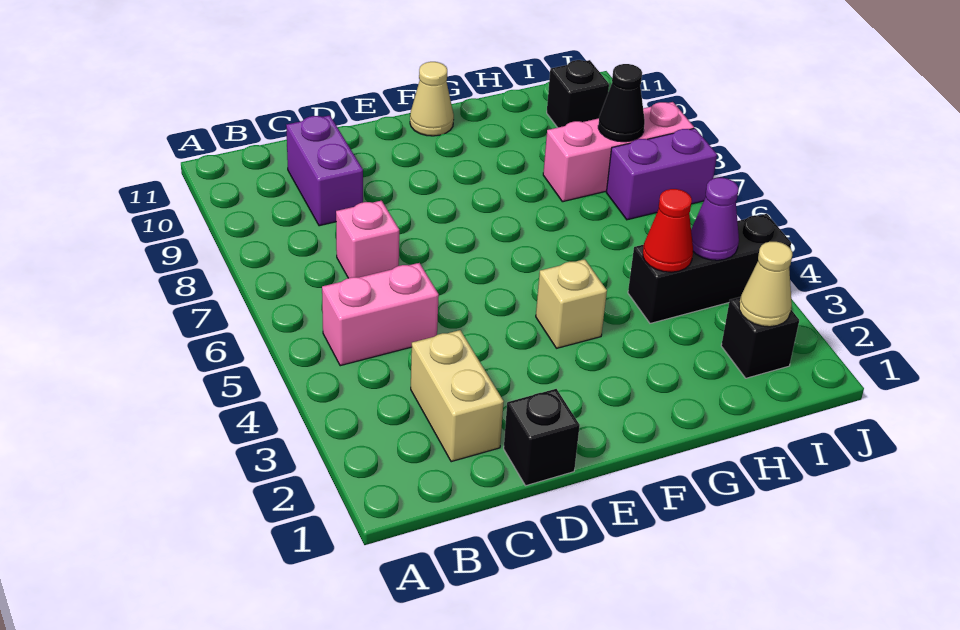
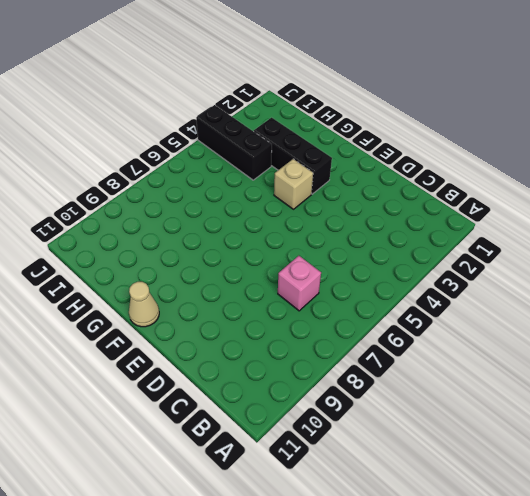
black 1x3 brick [254,118,332,194] -> none
none -> pink 1x2 brick [322,263,439,366]
none -> tan 1x2 brick [411,330,504,462]
none -> purple 1x2 brick [286,115,363,226]

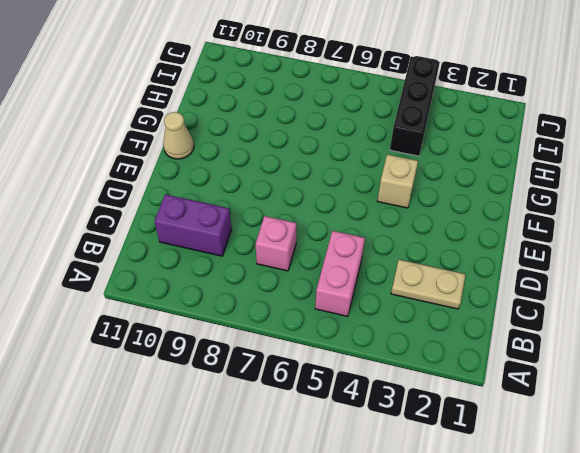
tan 1x2 plate [391,260,466,309] -> tan 1x2 brick [411,330,504,462]
none -> black 1x1 brick [504,389,580,486]
none -> pink 1x3 brick [543,102,694,202]
none -> black 1x1 brick [721,297,799,378]

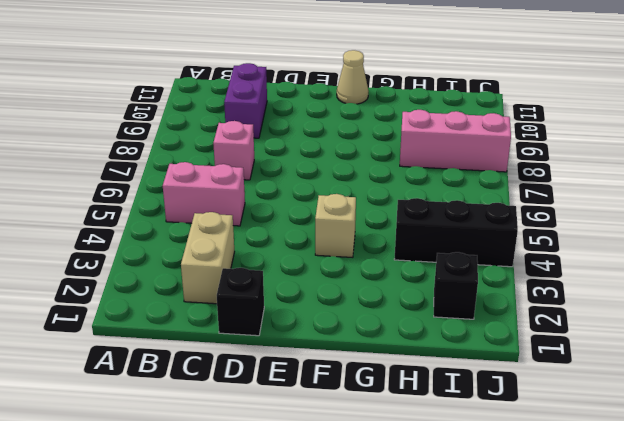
none -> purple 1x2 brick [606,128,717,220]
none -> black 1x1 brick [547,60,609,128]
none -> red 1x1 cone [643,189,693,272]

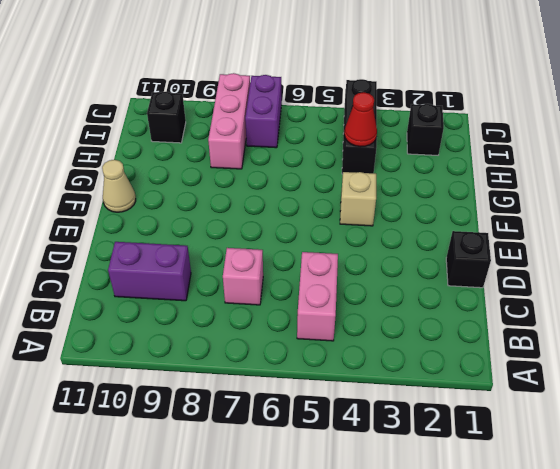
none -> tan 1x2 brick [411,330,504,462]
none -> tan 1x1 cone [739,242,792,327]
none -> purple 1x1 cone [691,178,739,260]

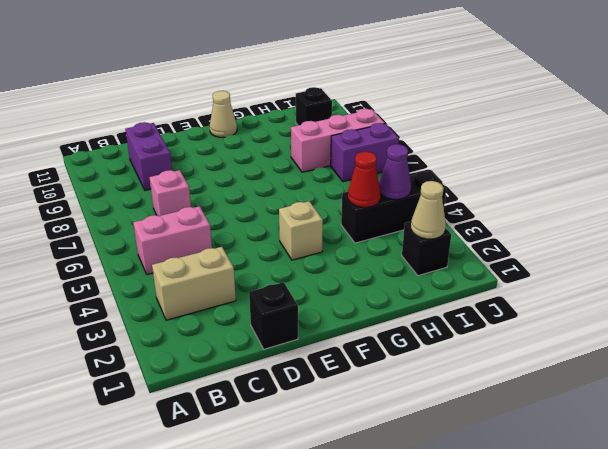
tan 1x2 brick [152,247,236,320] -> tan 1x2 brick turned to [411,330,504,462]
none -> black 1x1 cone [598,64,645,142]

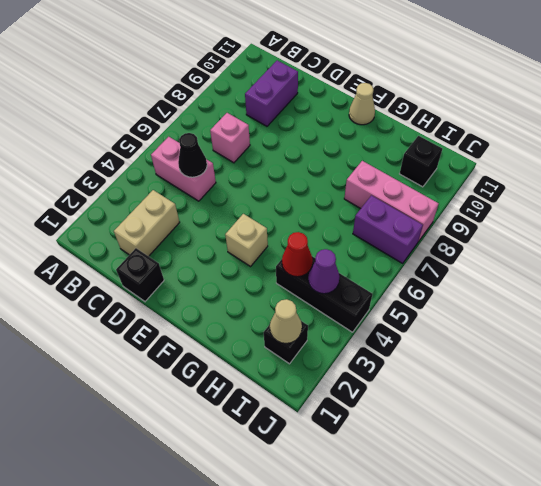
black 1x1 cone [178,133,207,177] -> black 1x1 cone moved to [598,64,645,142]

